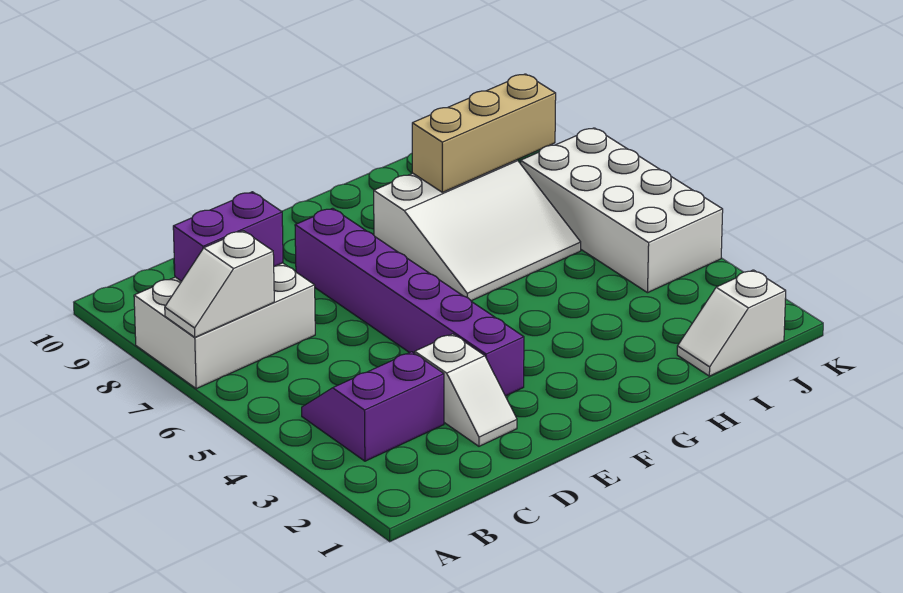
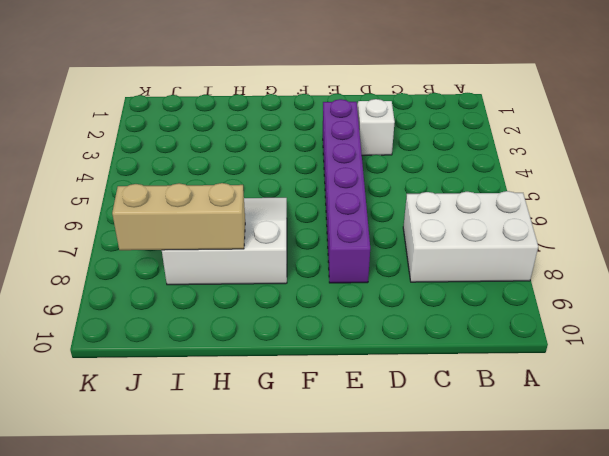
none -> purple 2x2 slope [302,352,444,461]
none -> white 1x2 slope [677,270,786,376]

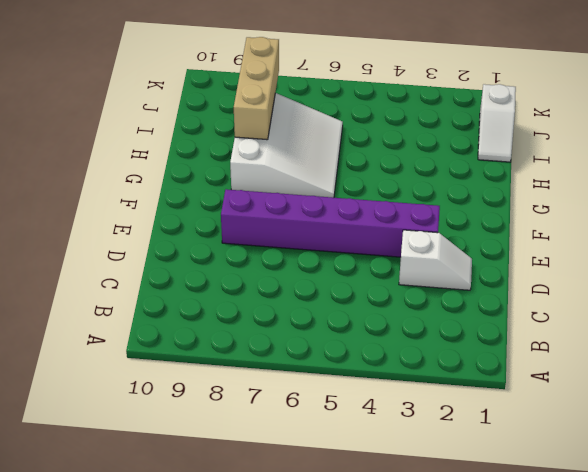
none -> white 2x3 brick [134,263,315,389]
none -> purple 2x2 slope [302,352,444,461]

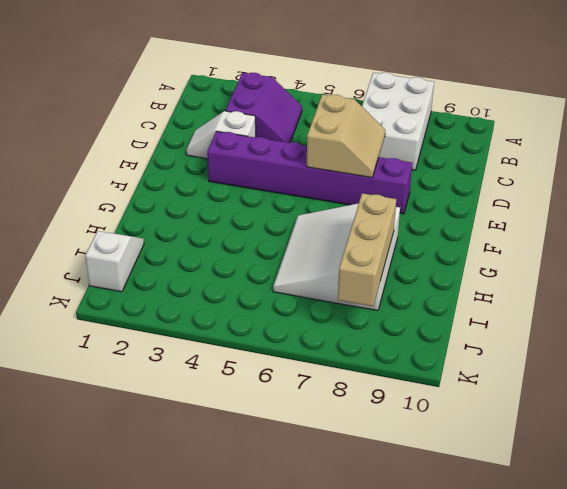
tan 2x2 slope [307,94,385,178] -> none
none -> white 2x4 brick [520,128,723,293]
none -> white 1x2 slope [165,231,274,337]

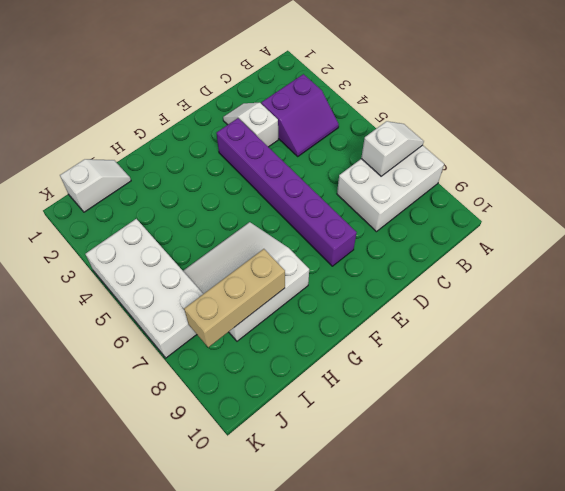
none -> purple 1x2 brick [173,192,283,281]

